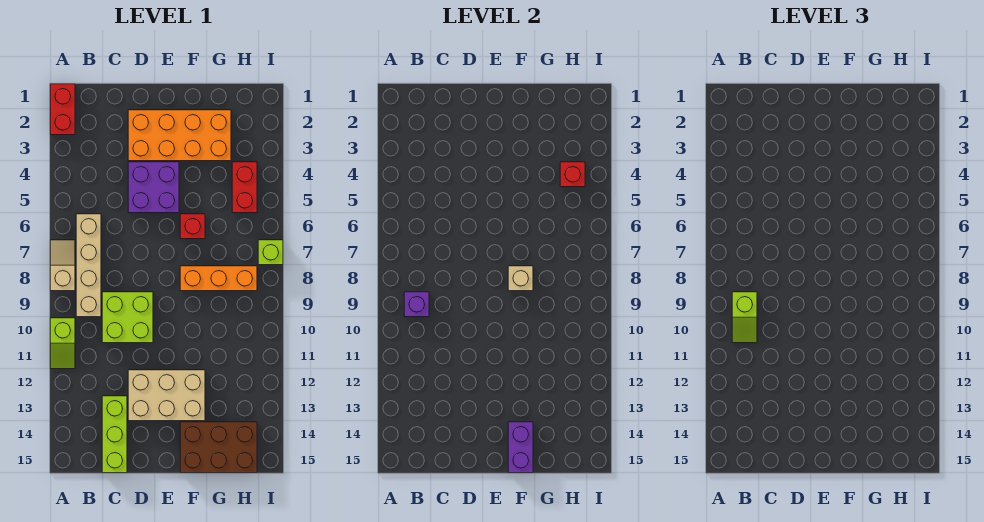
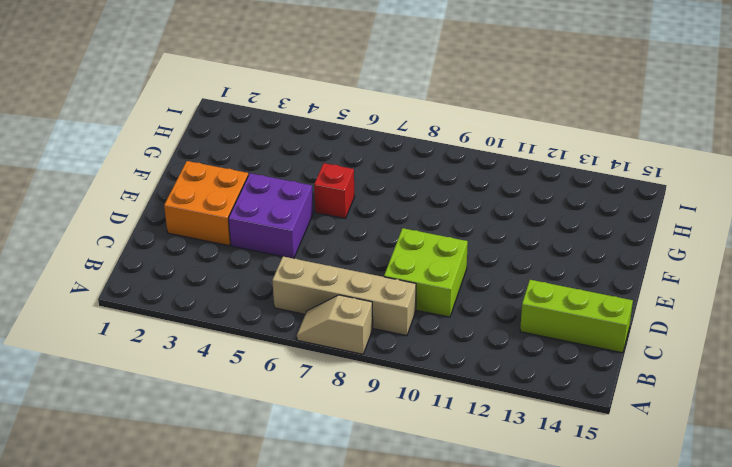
orange 2x2 brick [164,161,248,246] -> orange 2x4 brick [128,110,231,161]
none -> red 1x2 brick [50,84,75,135]
none -> lime 1x2 slope [50,318,75,369]
none -> tan 2x3 brick [128,370,205,421]

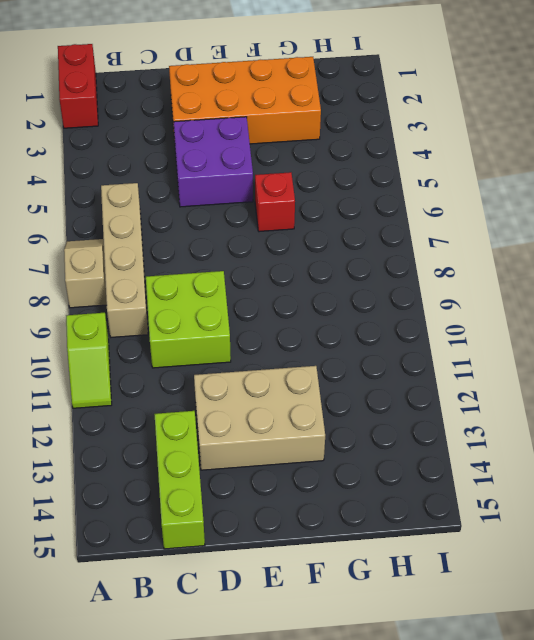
none -> orange 1x3 brick [180,266,257,291]
none -> brown 2x3 brick [180,422,257,473]
none -> red 1x2 brick [232,162,257,213]

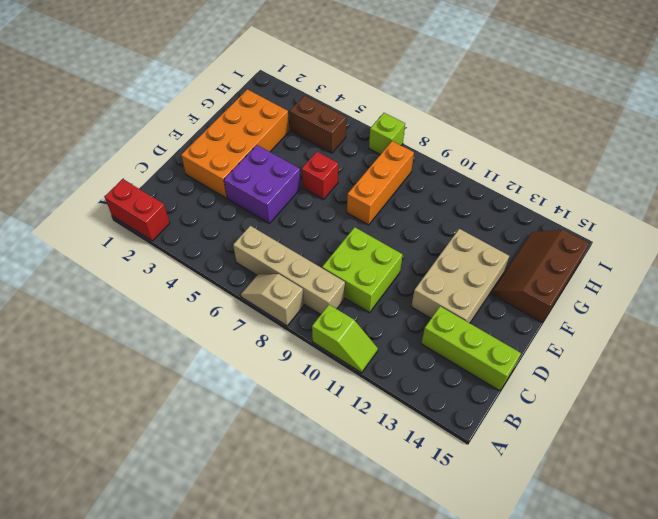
brown 2x3 slope [491,230,589,322] -> brown 2x3 brick [180,422,257,473]
brown 1x2 brick [290,95,346,153] -> red 1x2 brick [232,162,257,213]
none -> purple 1x1 brick [404,292,429,317]
none -> tan 1x1 brick [508,266,533,291]
none -> purple 1x2 brick [508,422,533,473]

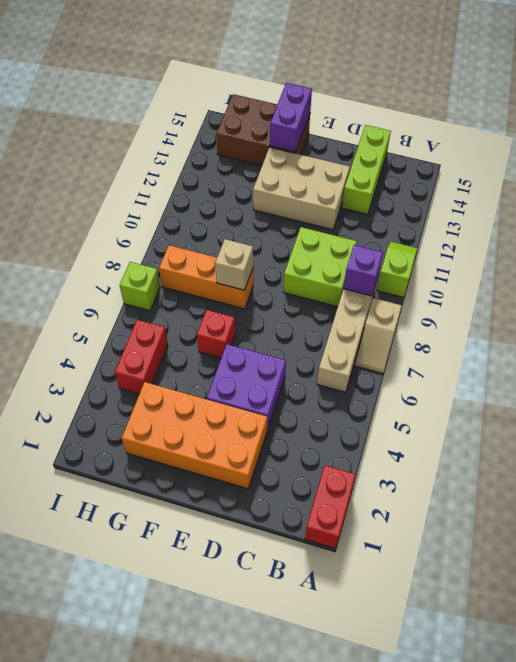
none -> red 1x1 brick [560,162,585,187]
none -> lime 1x2 slope [732,292,757,343]

